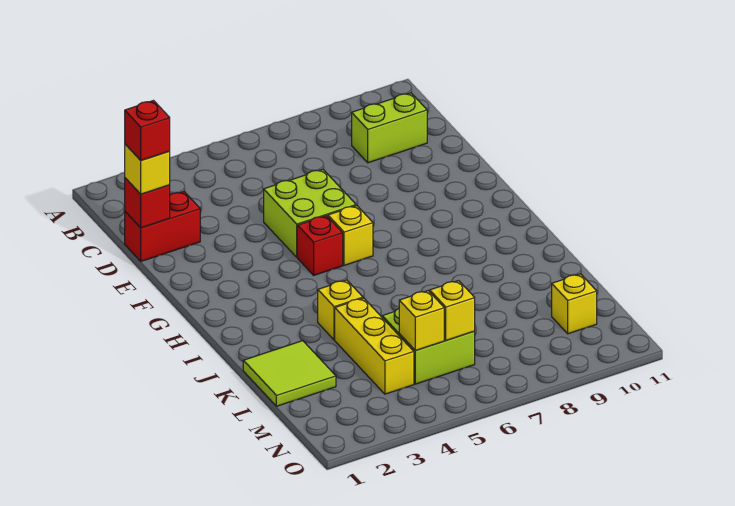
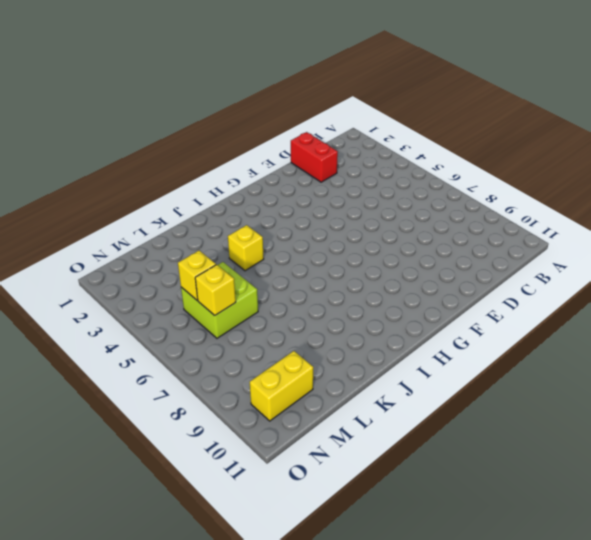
yellow 1x2 brick [250,351,313,421] -> yellow 1x1 brick [552,274,597,334]
none -> lime 1x2 brick [352,93,427,163]
none -> lime 2x2 brick [264,169,356,257]
none -> red 1x1 brick [297,216,343,275]

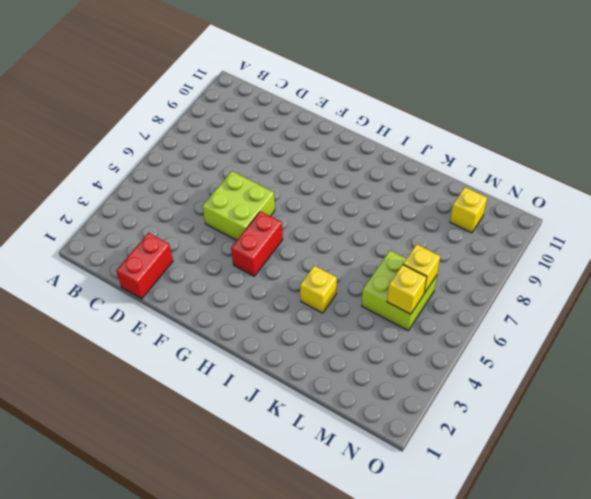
red 1x2 brick [231,211,283,276] -> red 1x1 brick [297,216,343,275]
none -> lime 1x2 brick [352,93,427,163]
none -> yellow 1x1 brick [328,206,373,265]
none -> lime 2x2 tile [243,341,336,406]

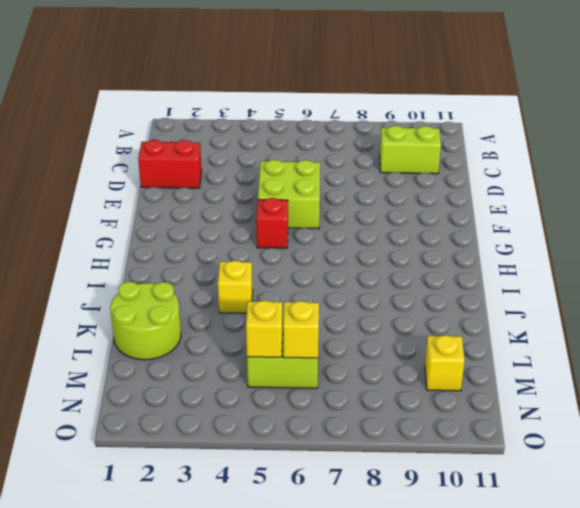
lime 2x2 round brick [110,282,181,360] -> lime 2x2 tile [243,341,336,406]
none -> yellow 1x1 brick [328,206,373,265]
none -> yellow 1x3 brick [335,298,414,394]
none -> red 1x1 brick [125,178,170,228]

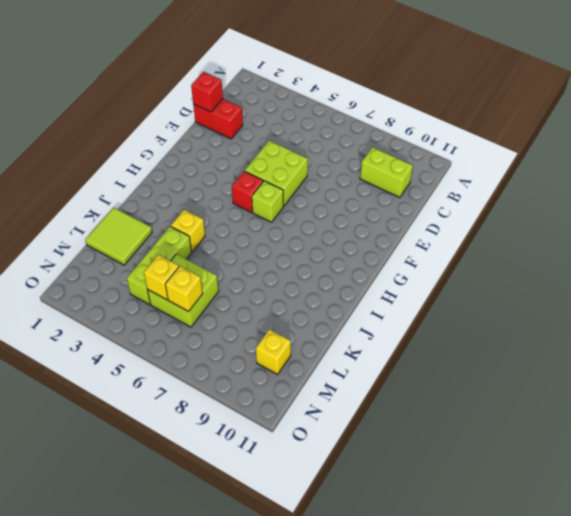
lime 1x1 brick [252,181,283,222] -> yellow 1x1 brick [328,206,373,265]
lime 1x3 brick [127,226,192,304] -> yellow 1x3 brick [335,298,414,394]
none -> yellow 1x1 brick [125,144,170,194]
none -> red 1x1 brick [125,101,170,160]

